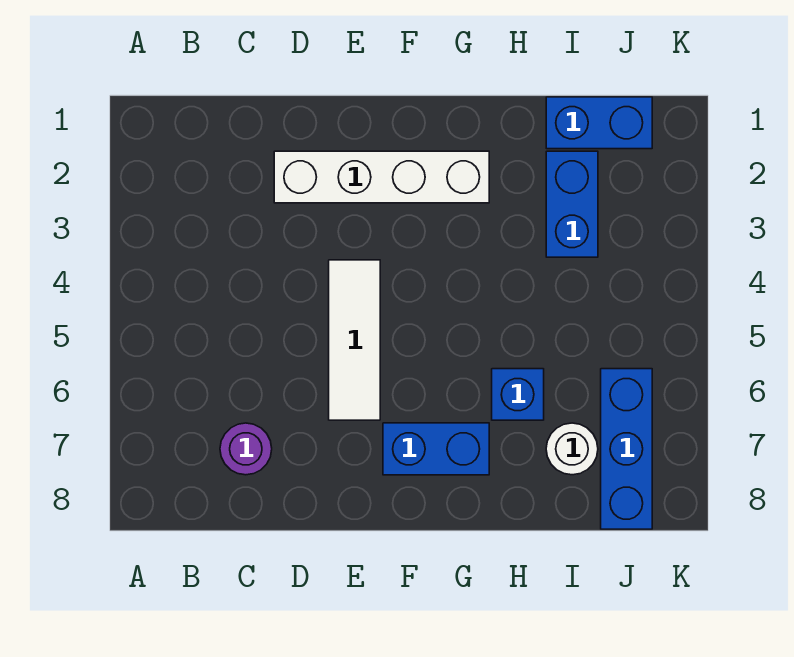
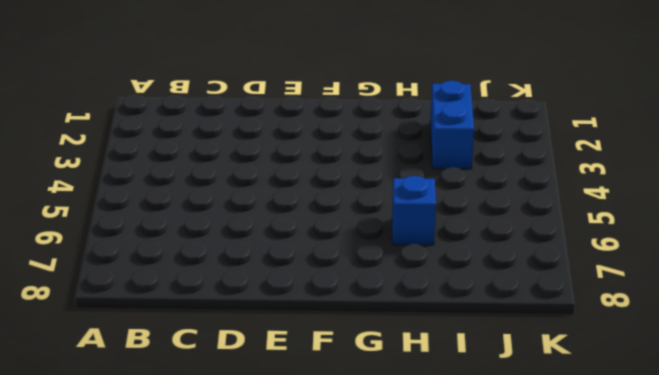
none -> purple 1x1 round brick [220,423,272,475]
none -> white 1x4 brick [274,151,489,203]

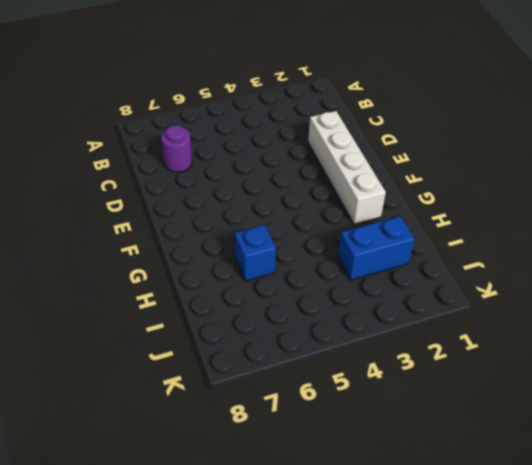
none -> white 1x3 tile [329,260,380,420]
none -> blue 1x2 brick [383,423,489,475]

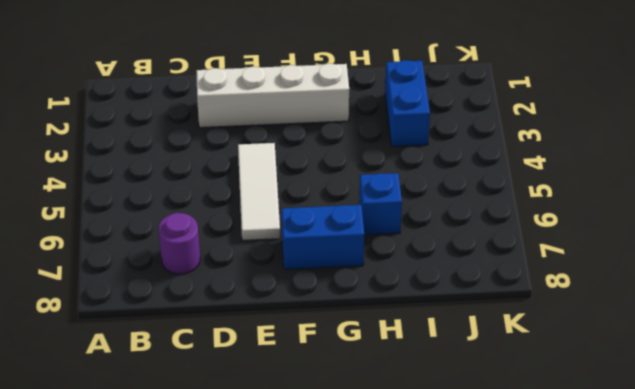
none -> blue 1x2 brick [546,97,652,149]
none -> white 1x1 round brick [546,423,598,475]

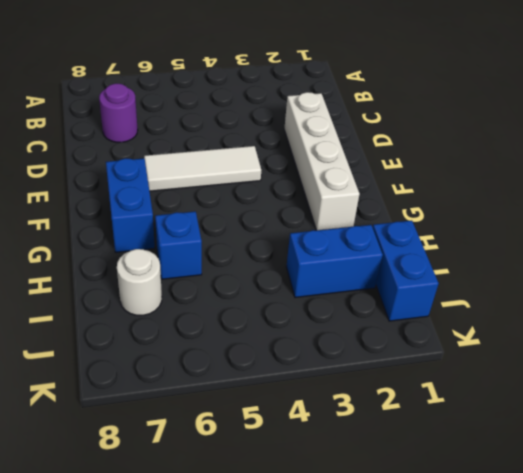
none -> blue 1x3 brick [601,369,652,529]

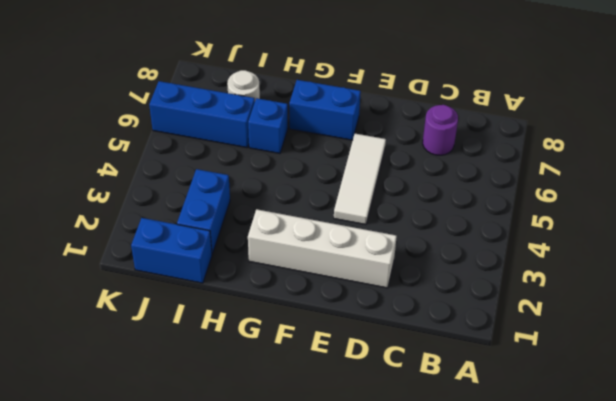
blue 1x3 brick [149,81,255,148] -> blue 1x3 brick turned to [601,369,652,529]

